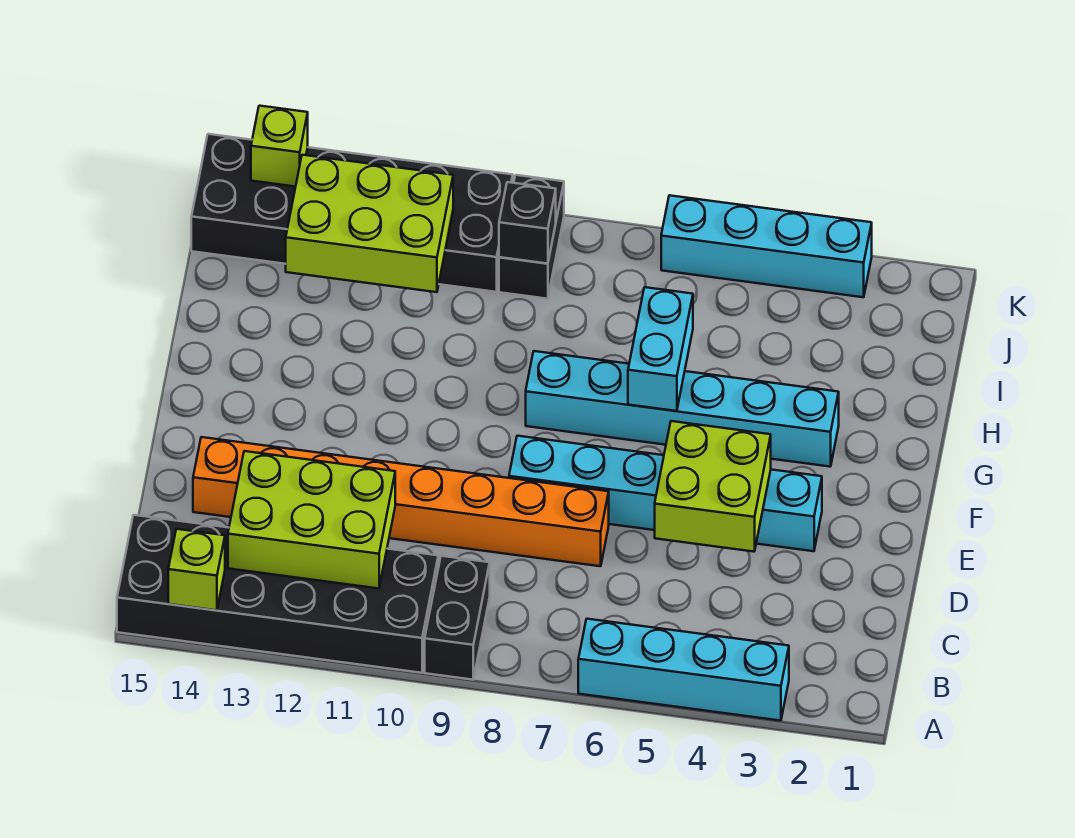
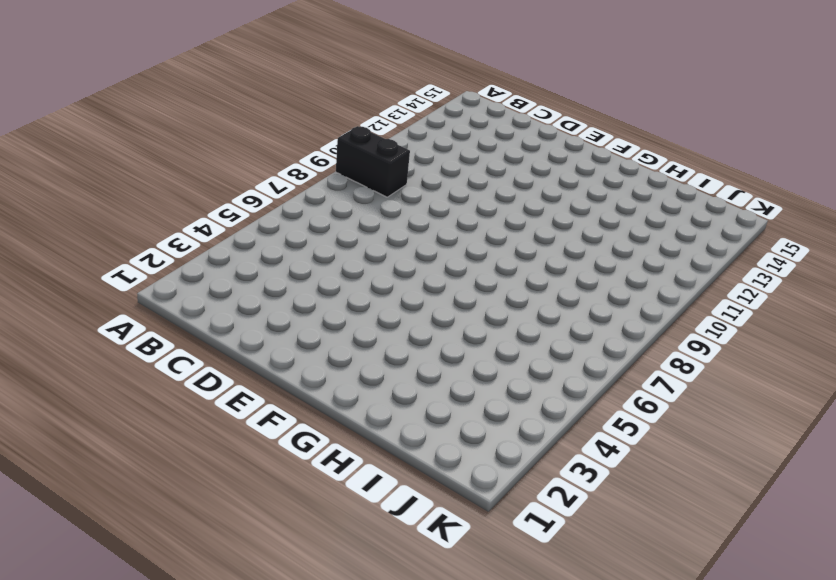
none -> cyan 1x4 brick [578,619,789,721]
none -> black 2x6 brick [117,515,438,673]
none -> orange 1x8 brick [193,437,609,566]

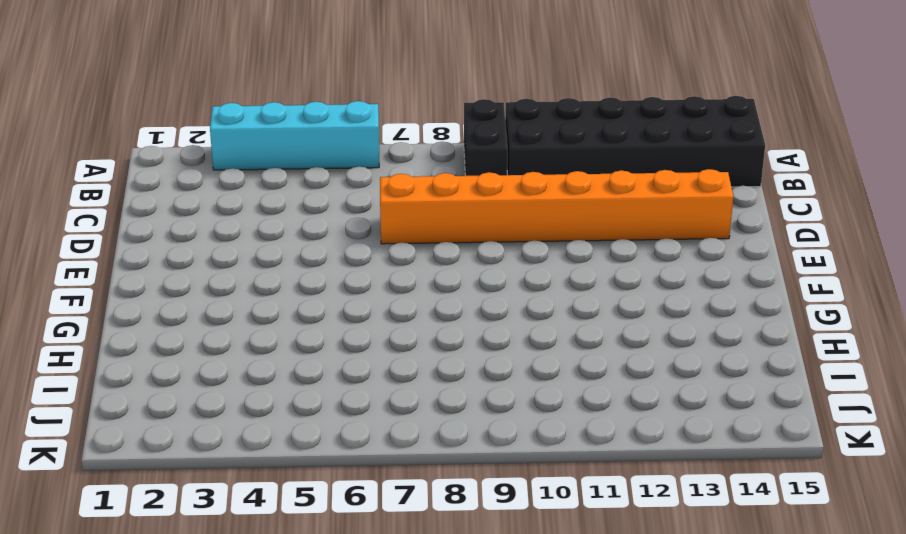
none -> cyan 1x6 brick [509,436,822,551]
none -> cyan 1x6 brick [526,351,839,467]
none -> black 1x2 brick [499,175,564,299]

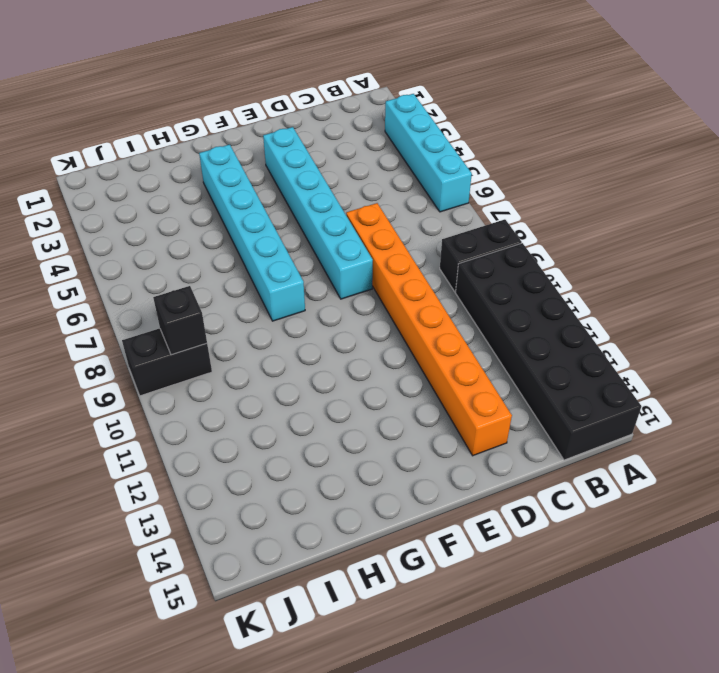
none -> black 2x6 brick [191,134,513,292]
none -> cyan 1x4 brick [661,195,872,297]
none -> lime 1x1 brick [168,529,225,610]

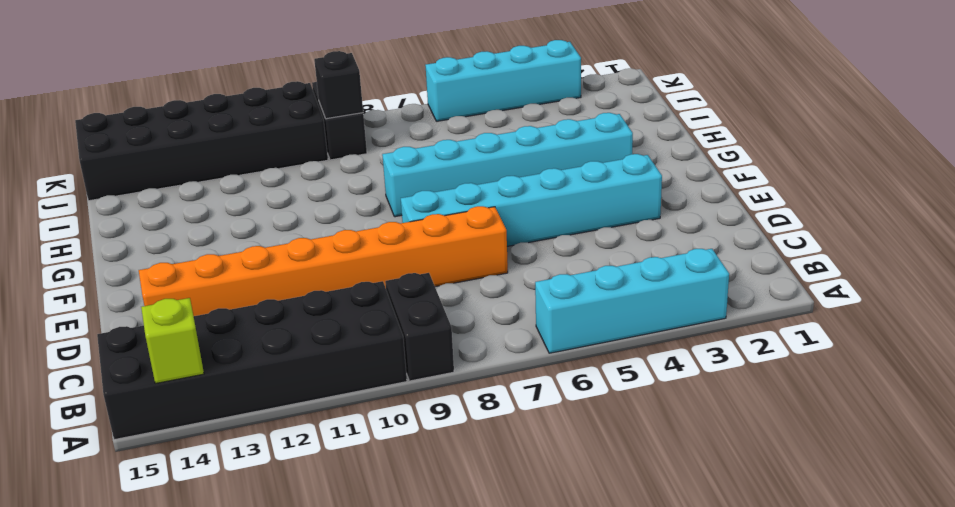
none -> lime 2x3 brick [228,451,395,589]
none -> lime 2x2 brick [655,421,771,552]
none -> cyan 1x2 brick [628,287,693,411]

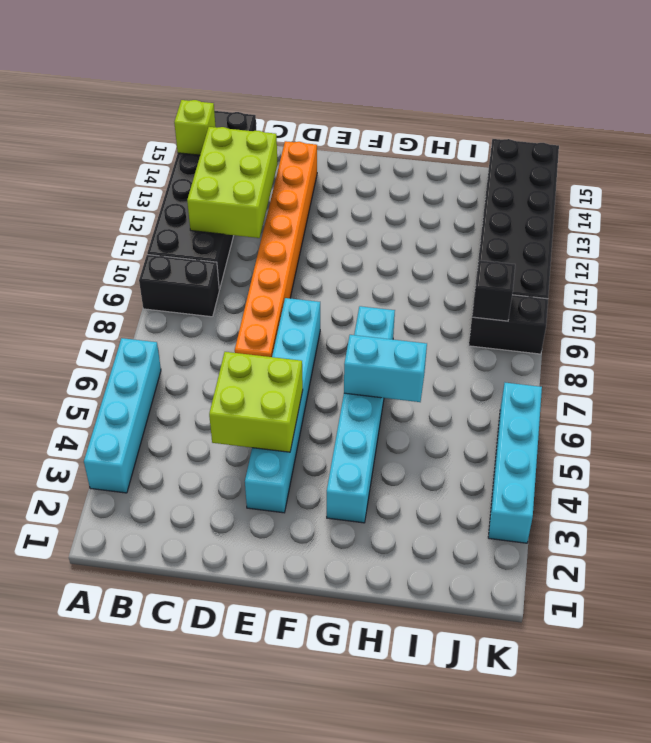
none -> lime 2x3 brick [286,155,453,292]
none -> lime 1x1 brick [251,106,308,187]

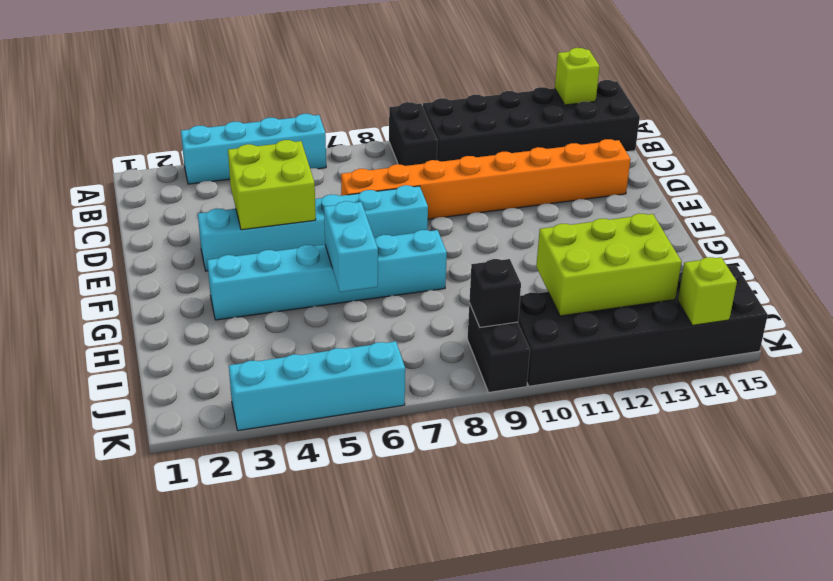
none -> lime 2x3 brick [228,451,395,589]

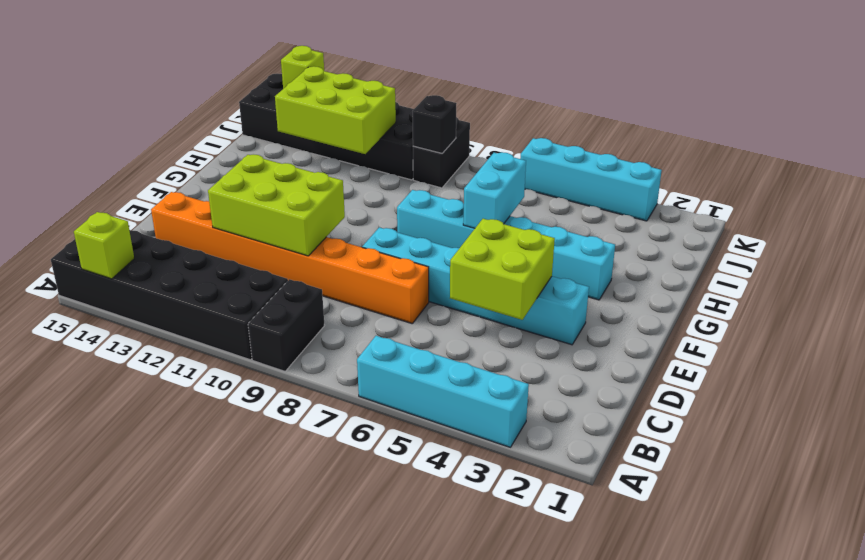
lime 2x3 brick [208,154,345,256] -> lime 2x3 brick moved to [228,451,395,589]

